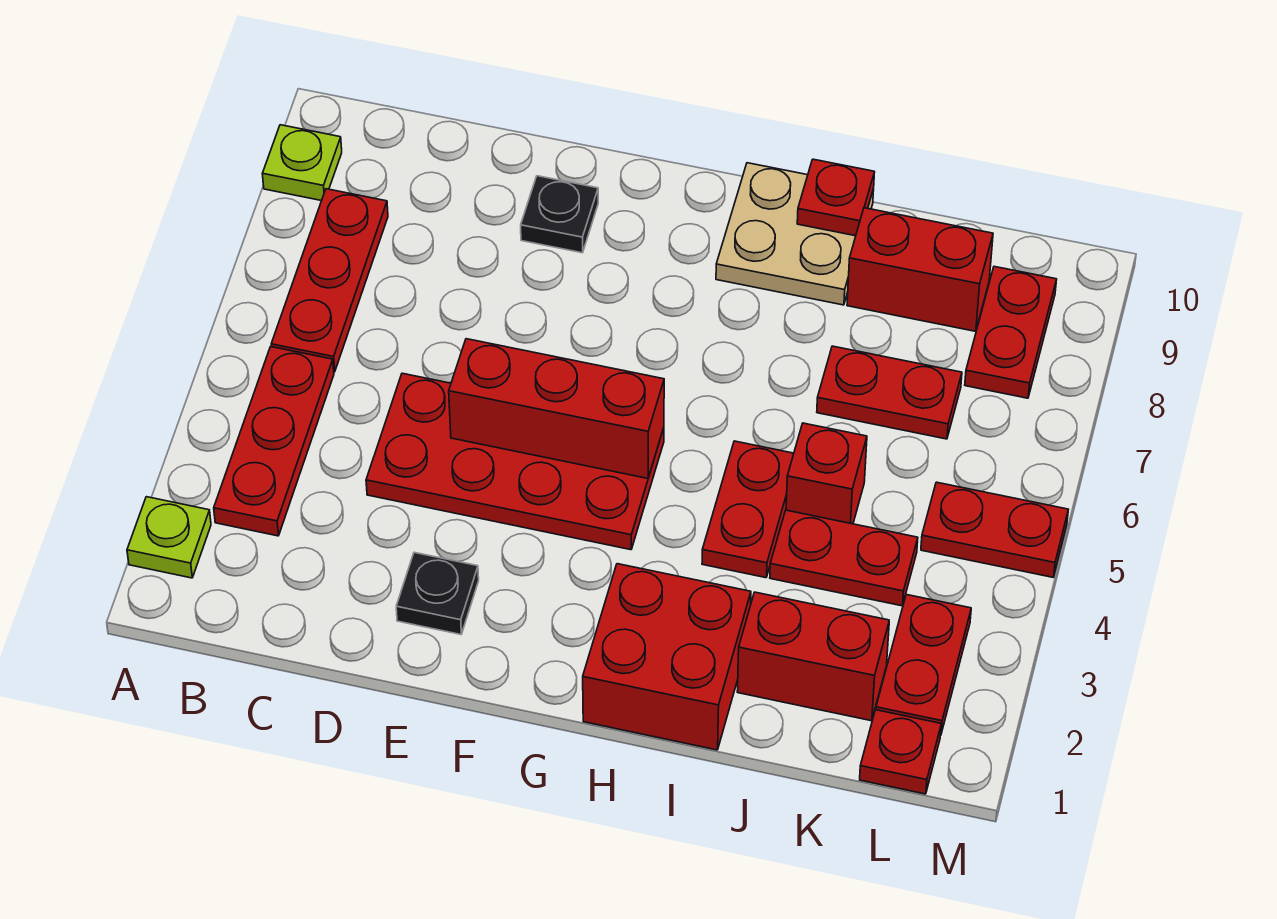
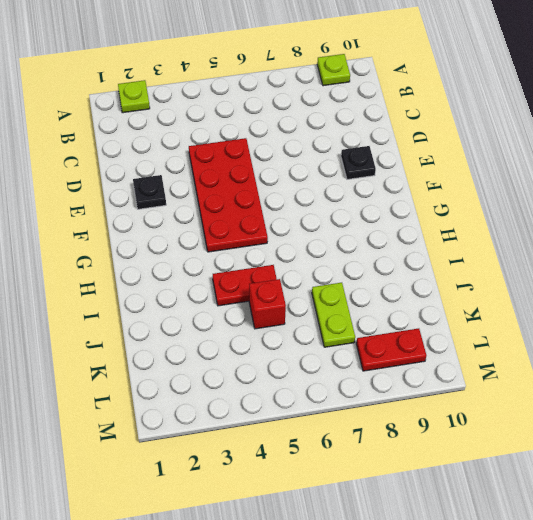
lime 1x2 plate [312,283,355,347] -> red 1x2 plate [817,346,962,439]
none -> red 1x3 plate [214,347,334,536]
none -> red 1x3 plate [271,189,388,372]
none -> red 2x2 brick [583,564,751,750]

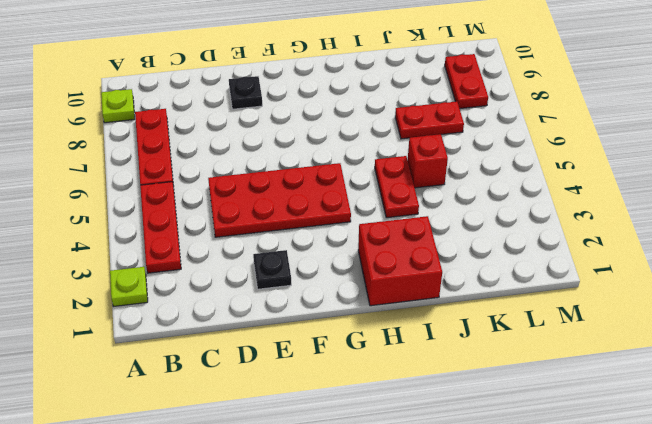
none -> tan 2x2 plate [716,163,874,305]
none -> red 1x2 brick [737,592,889,721]
none -> red 1x2 plate [770,510,918,606]

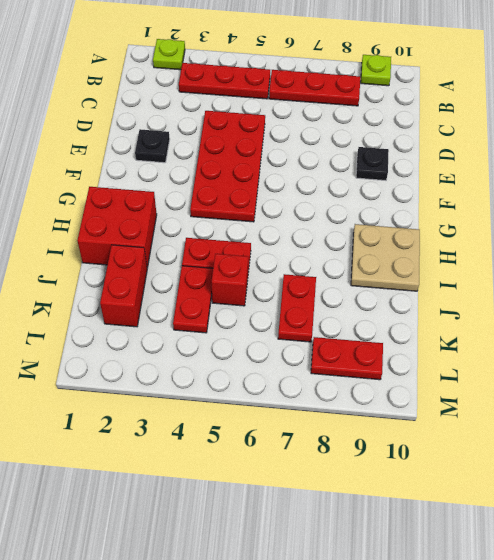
none -> red 1x2 brick [847,208,993,331]
none -> red 1x1 plate [860,710,941,794]
none -> red 1x2 plate [876,595,971,733]

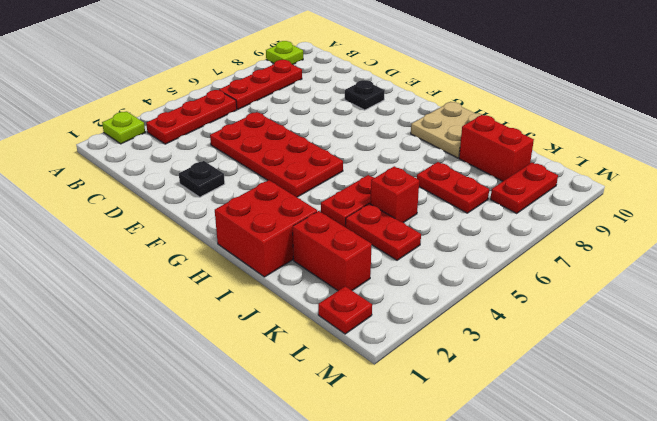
none -> red 1x2 plate [876,595,971,733]
none -> red 1x2 plate [921,482,1068,577]
none -> red 1x3 brick [449,339,664,478]

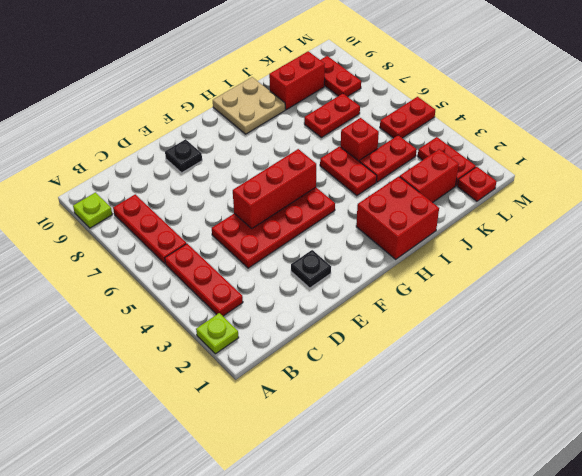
none -> red 1x1 plate [797,159,875,236]

